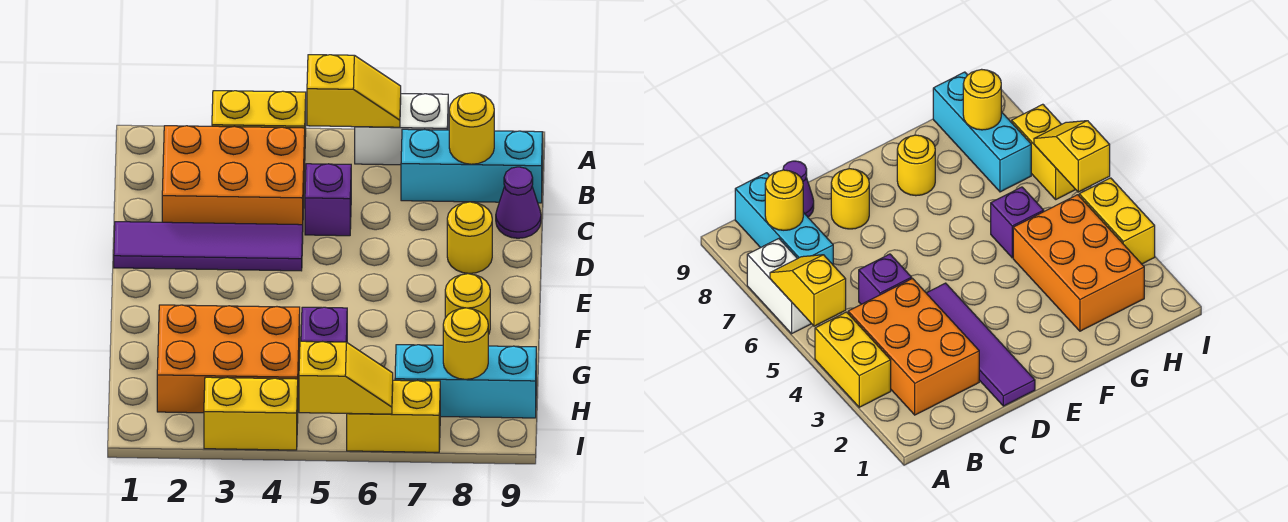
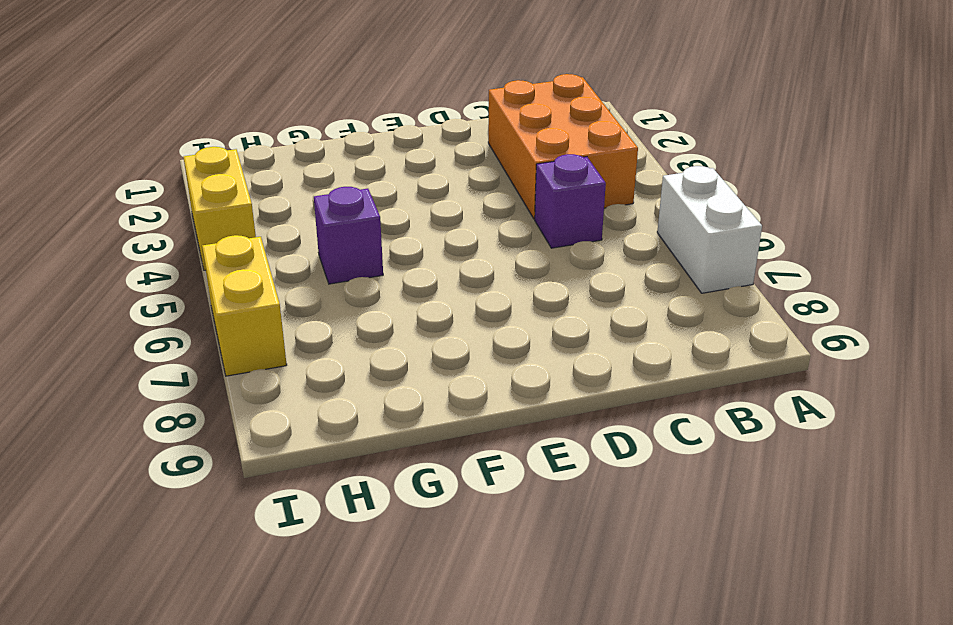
none -> yellow 1x2 brick [212,91,306,137]
none -> cyan 1x3 brick [401,129,543,203]
none -> purple 1x1 cone [496,167,541,238]

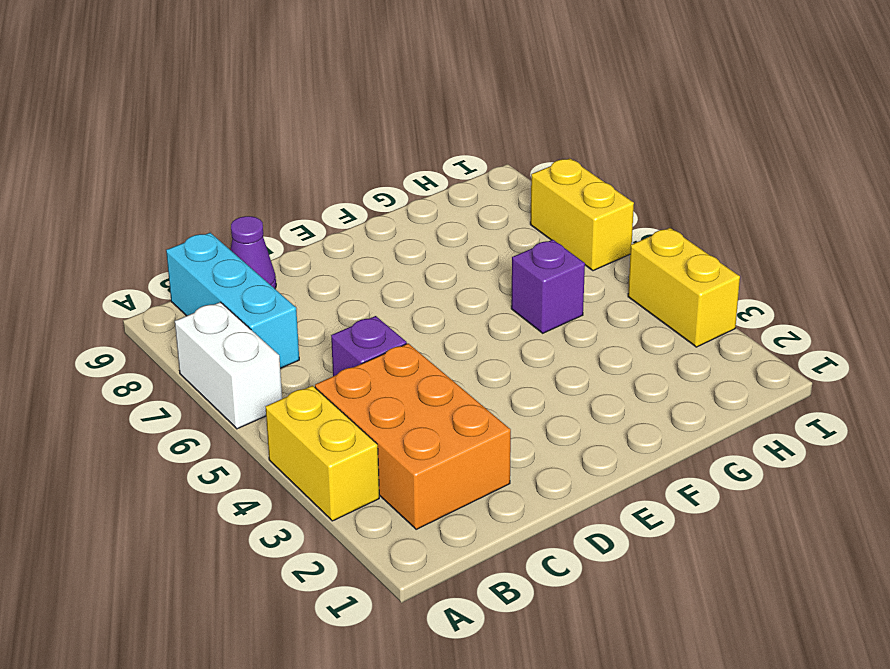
none -> purple 1x4 tile [114,222,303,271]
none -> yellow 1x1 round brick [447,202,492,273]
none -> yellow 1x1 round brick [445,274,490,335]

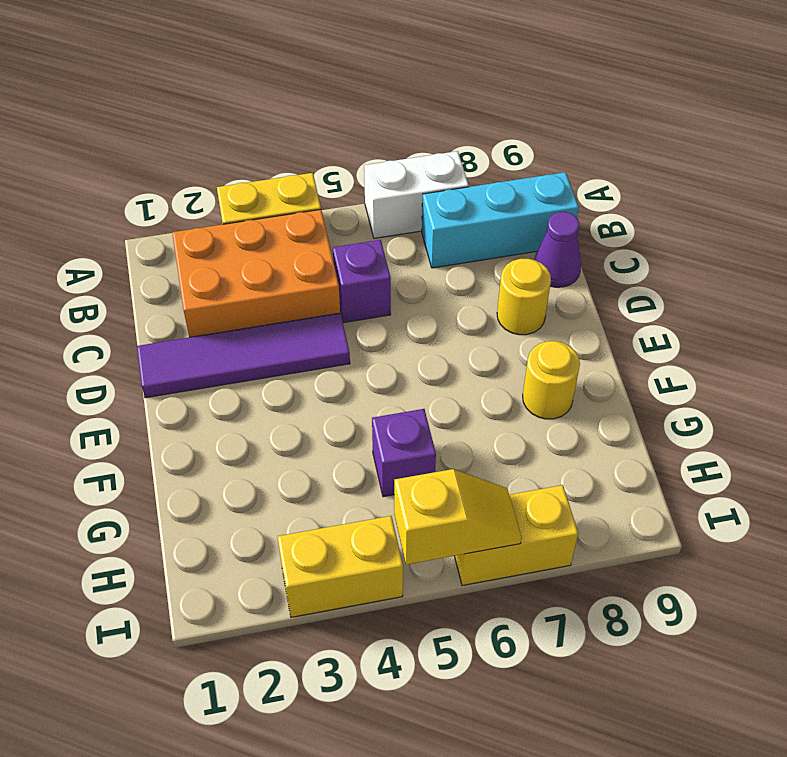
none -> orange 2x3 brick [157,305,300,413]
none -> cyan 1x3 brick [395,345,536,418]
none -> yellow 1x2 slope [307,55,401,127]

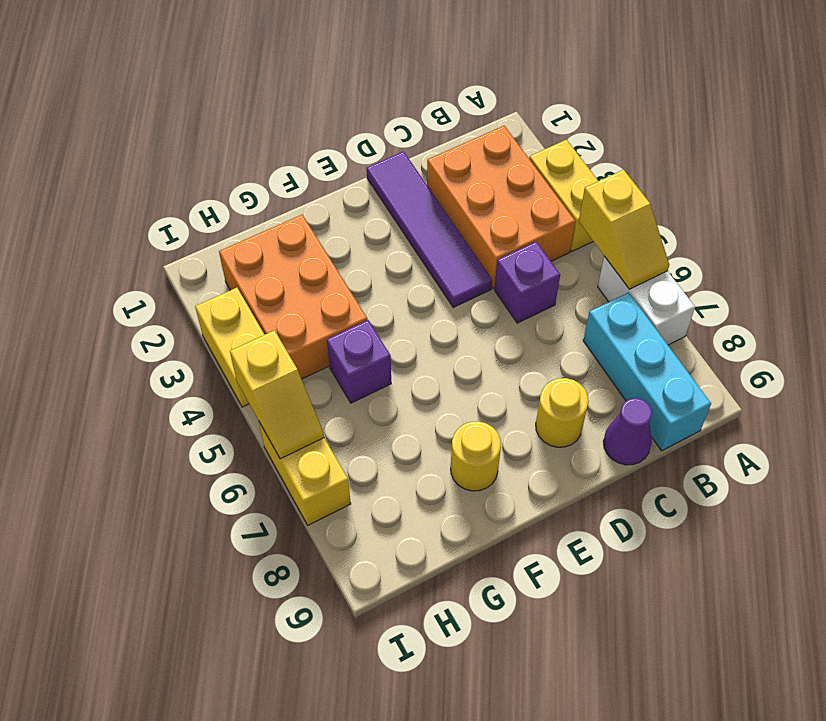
none -> cyan 1x3 brick [395,345,536,418]
none -> yellow 1x1 round brick [449,93,494,164]
none -> yellow 1x1 round brick [443,308,488,379]

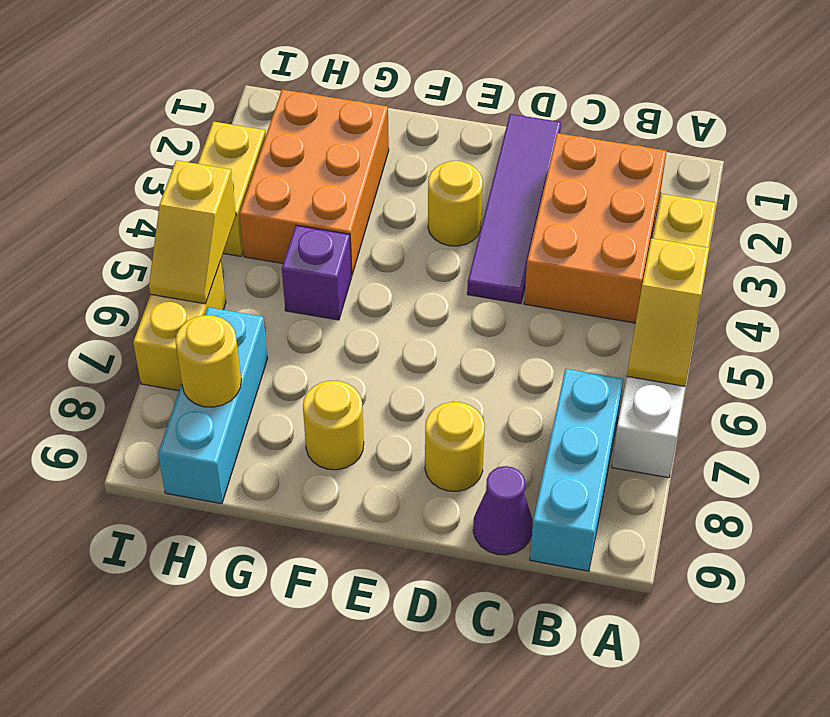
yellow 1x1 round brick [428,161,483,246] -> yellow 1x1 round brick moved to [449,93,494,164]
none -> purple 1x1 brick [305,164,351,236]

